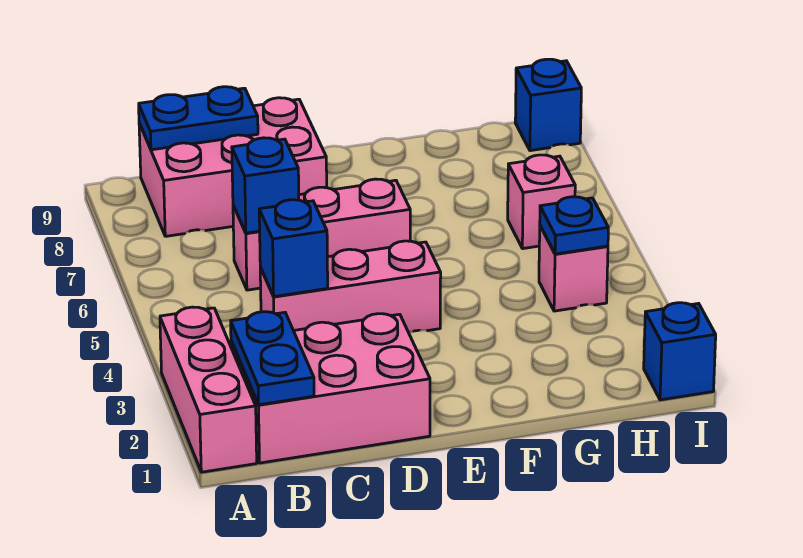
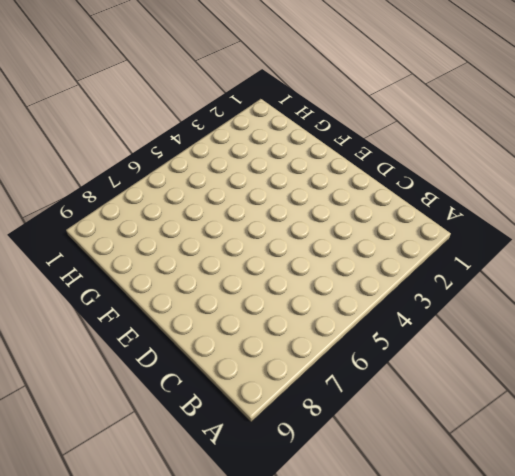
none -> pink 1x3 brick [160,307,257,472]
none -> pink 2x3 brick [231,314,430,463]
none -> pink 2x3 brick [139,98,327,236]

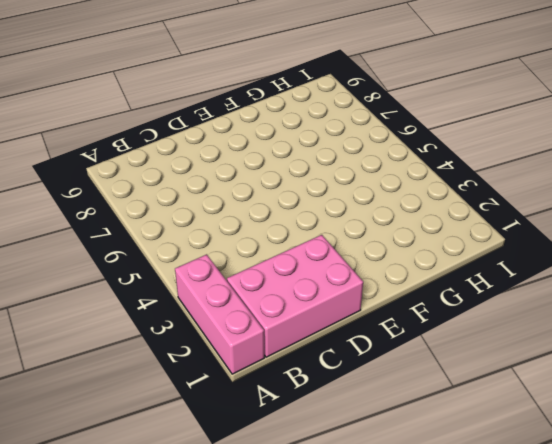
none -> pink 2x3 brick [139,98,327,236]
none -> pink 1x3 brick [260,241,441,333]
none -> pink 1x3 brick [233,179,410,290]

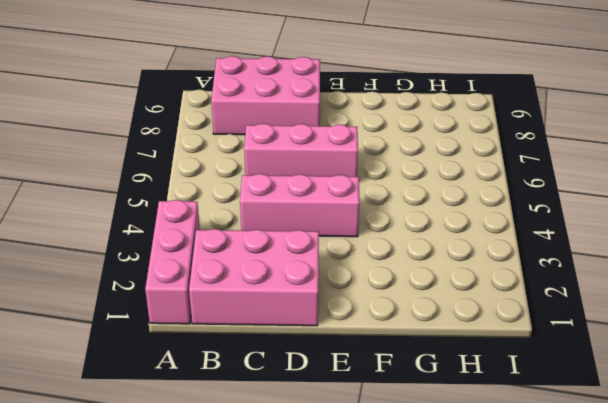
none -> pink 1x1 brick [539,226,608,311]
none -> pink 1x1 brick [508,155,575,249]
none -> blue 1x1 brick [644,303,716,400]

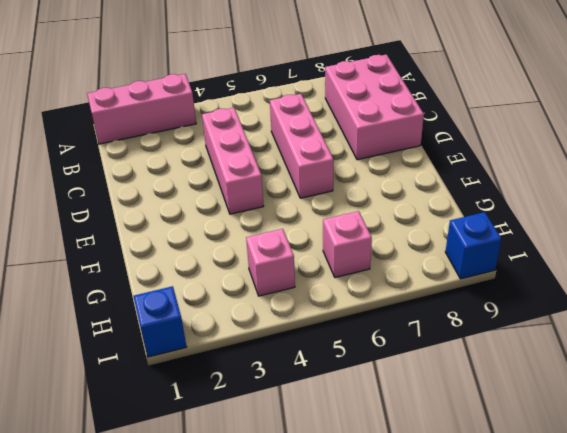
none -> pink 2x3 brick [231,314,430,463]
none -> blue 1x2 plate [231,312,314,405]
none -> blue 1x2 plate [139,87,258,150]

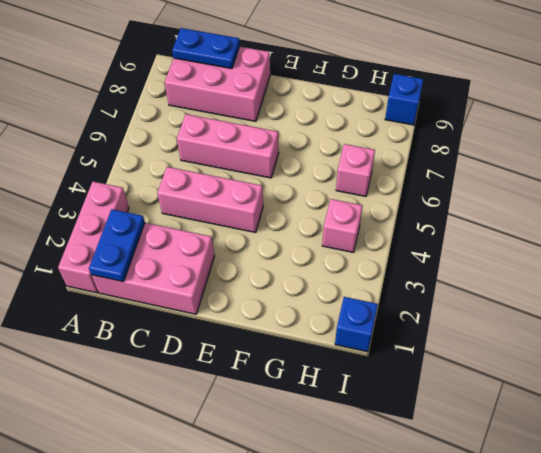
none -> blue 1x1 brick [259,200,328,297]
none -> blue 1x1 brick [232,138,299,233]
none -> blue 1x1 plate [540,197,608,254]

